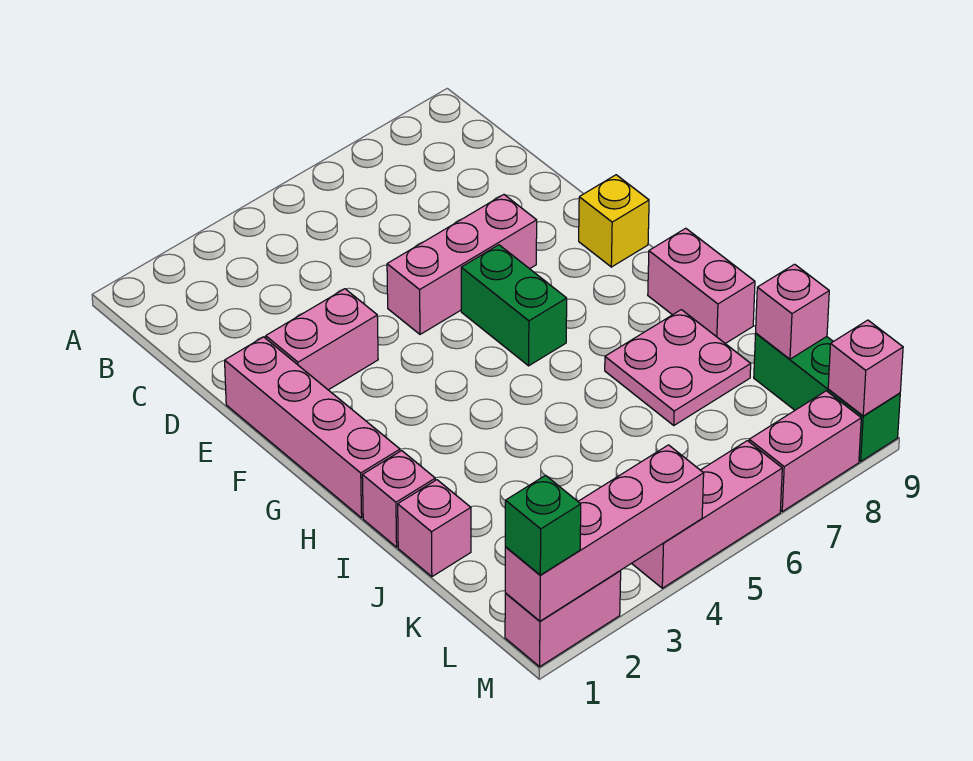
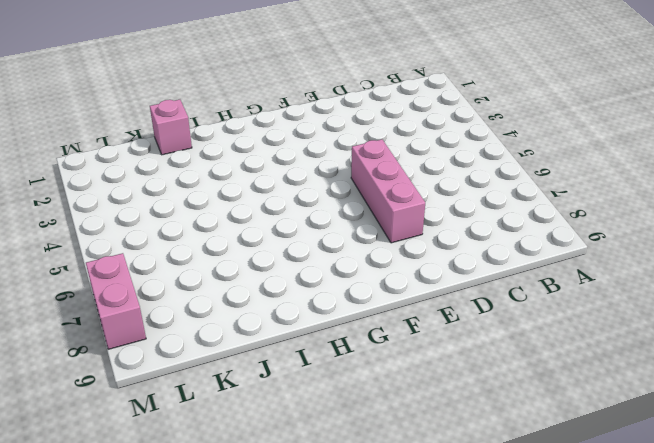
none -> pink 1x4 brick [225,337,400,518]
none -> pink 1x2 brick [266,289,378,390]
none -> green 1x2 brick [461,245,567,366]

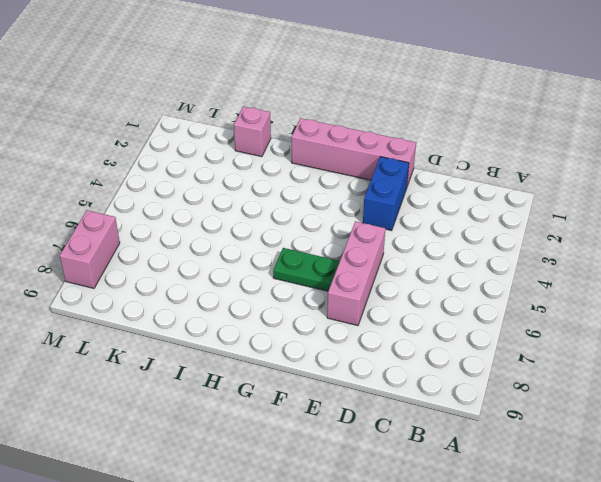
blue 1x2 brick [363,157,409,231] -> pink 1x2 brick [266,289,378,390]
green 1x2 plate [273,248,340,291] -> green 1x2 brick [461,245,567,366]
none -> yellow 1x1 brick [579,175,649,267]
none -> pink 1x2 brick [648,228,755,344]
none -> pink 1x1 brick [362,451,435,547]

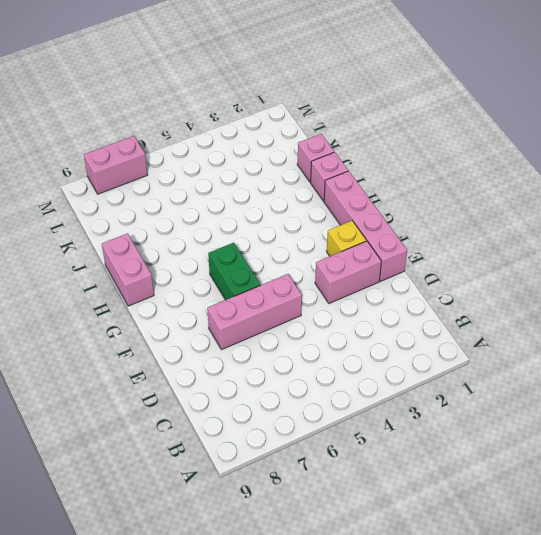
yellow 1x1 brick [327,221,366,256] -> yellow 1x1 brick moved to [579,175,649,267]
none -> pink 2x2 plate [605,310,751,425]
none -> green 1x3 brick [754,334,900,461]
none -> pink 1x2 brick [505,571,621,667]

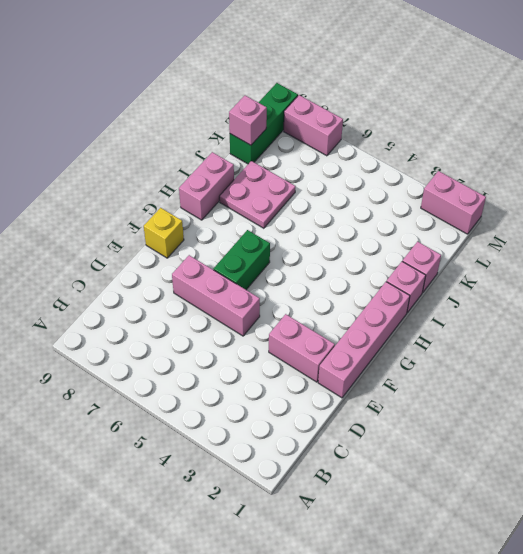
none -> pink 1x3 brick [632,441,782,588]
none -> pink 1x4 brick [505,445,704,621]
none -> pink 1x1 brick [828,320,903,416]

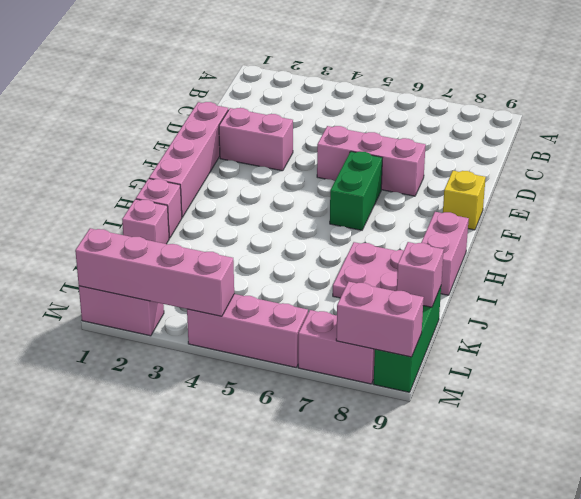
pink 1x2 brick [336,282,424,357] -> pink 1x1 brick [828,320,903,416]
none -> green 1x1 brick [505,475,581,575]

